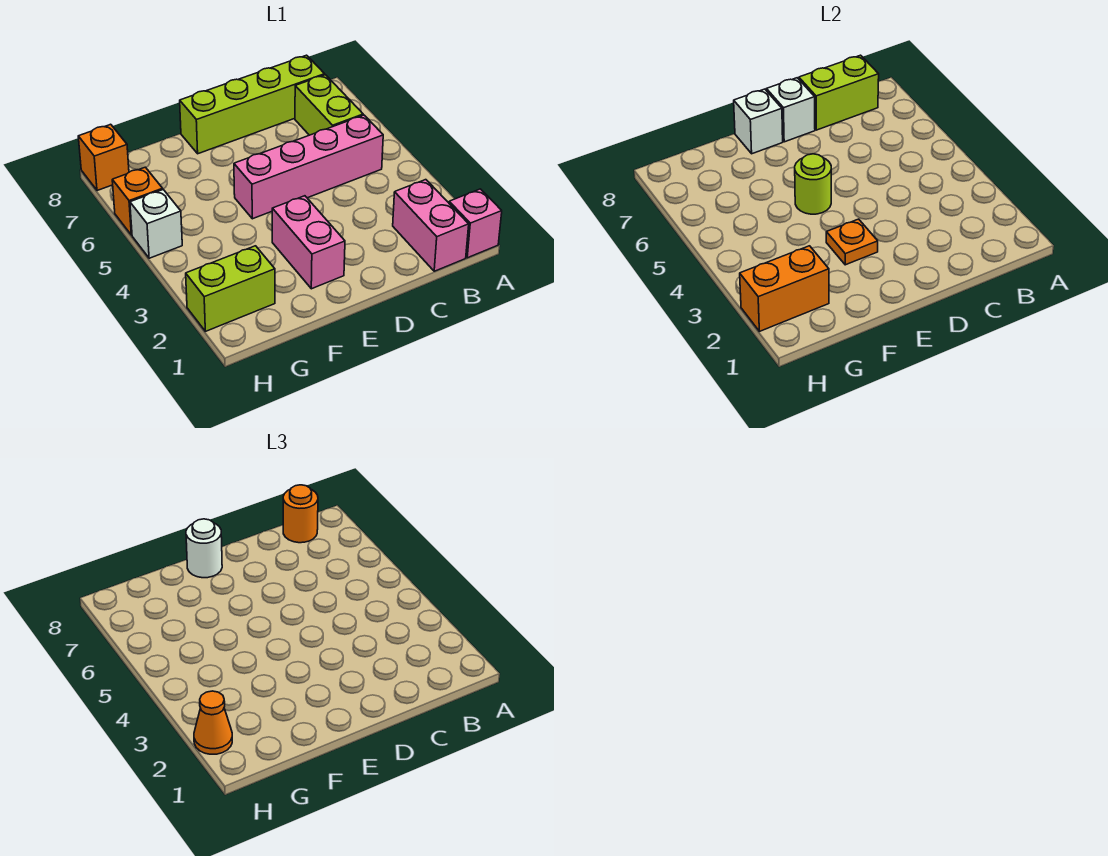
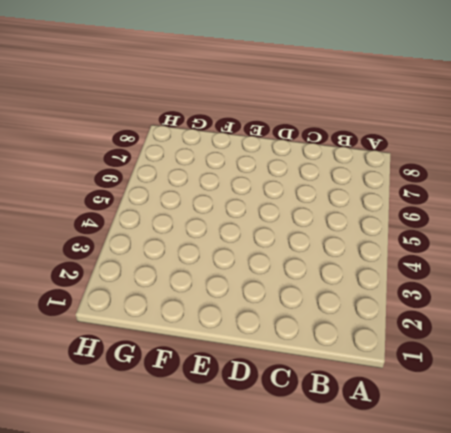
none -> pink 1x1 brick [449,189,502,258]
none -> pink 1x2 brick [393,180,469,271]
none -> pink 1x4 brick [234,115,383,219]

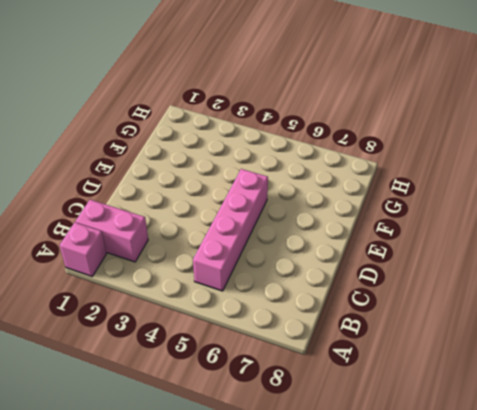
none -> lime 1x2 brick [295,75,363,135]
none -> lime 1x4 brick [180,55,325,154]
none -> pink 1x2 brick [272,196,345,289]

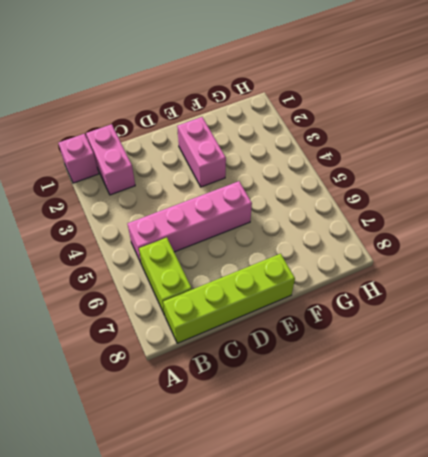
none -> lime 1x2 brick [186,246,275,331]
none -> white 1x1 brick [130,190,182,258]
none -> orange 1x1 brick [112,167,163,235]

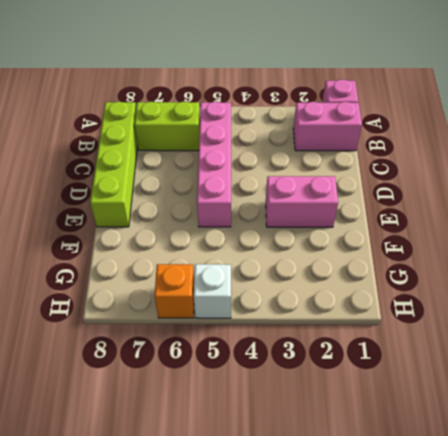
none -> lime 1x2 brick [186,246,275,331]
none -> orange 1x1 brick [78,124,129,191]
none -> lime 1x2 brick [799,55,879,130]

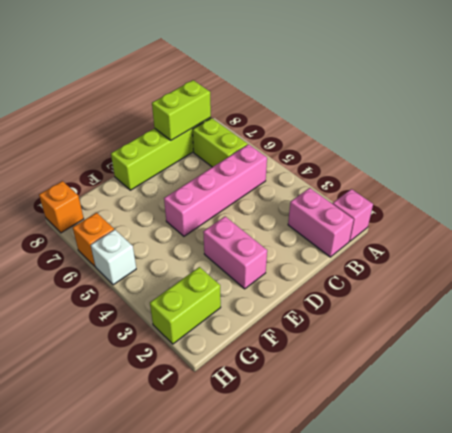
none -> white 1x1 brick [766,78,815,142]
none -> orange 1x1 plate [826,219,878,265]
none -> lime 1x1 round brick [795,154,831,214]

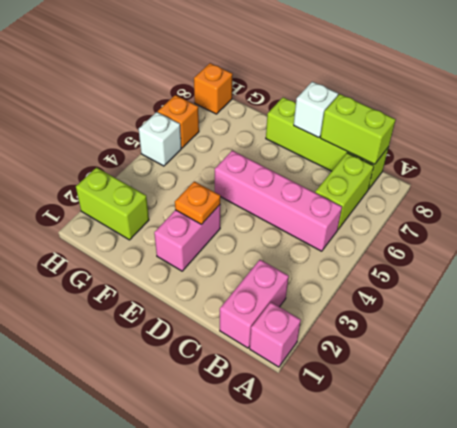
none -> lime 1x1 round brick [795,154,831,214]
none -> white 1x1 brick [734,89,783,154]
none -> orange 1x2 brick [740,246,829,331]

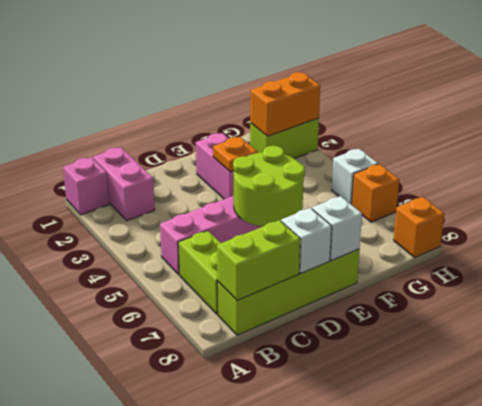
lime 2x2 round brick [233,146,305,226] -> lime 1x1 round brick [795,154,831,214]
none -> orange 1x1 round brick [283,485,318,543]
none -> white 1x1 round brick [186,519,222,578]
none -> orange 1x1 cone [194,691,232,754]

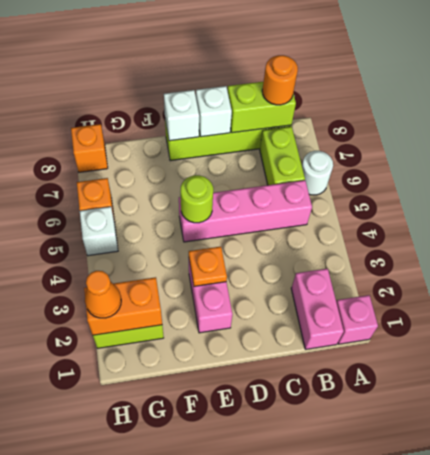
white 1x1 round brick [302,151,333,195] -> white 1x1 round brick moved to [186,519,222,578]

